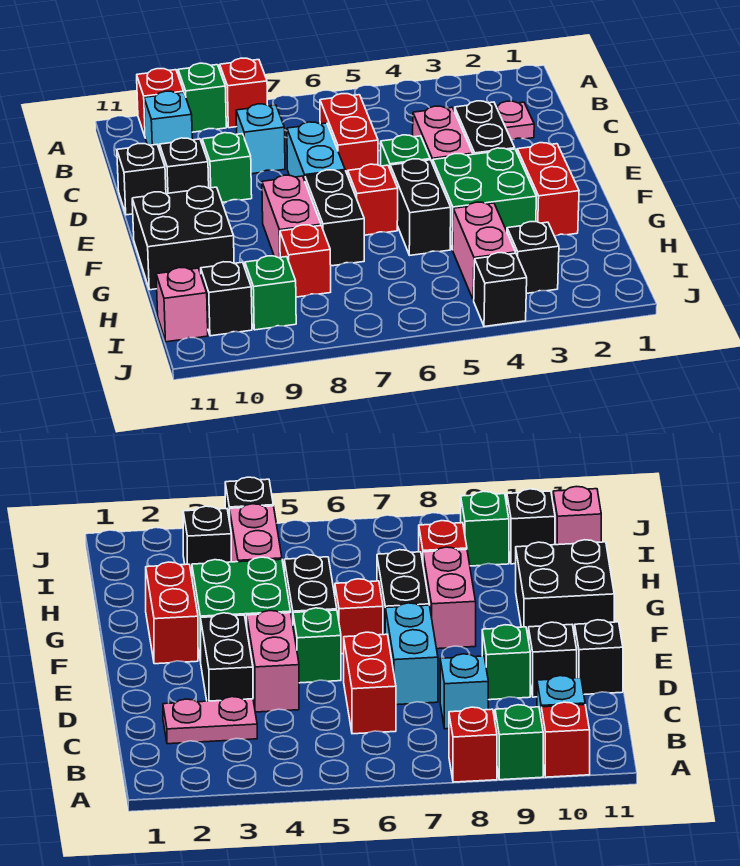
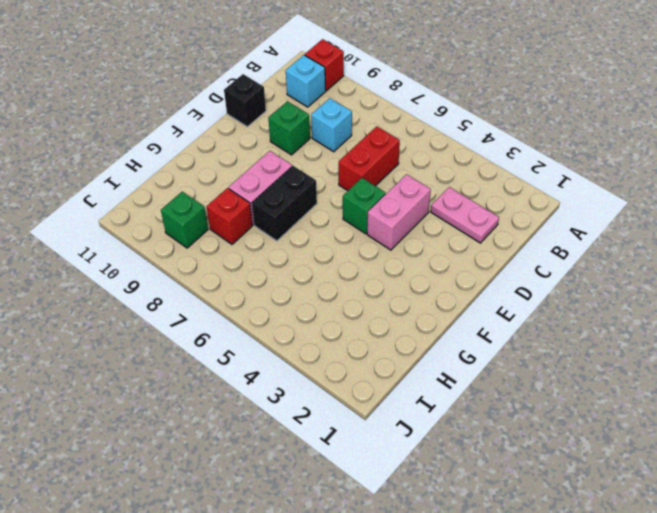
none -> red 1x1 brick [220,58,267,128]
none -> green 1x1 brick [178,63,226,132]
none -> black 1x2 brick [455,101,515,154]

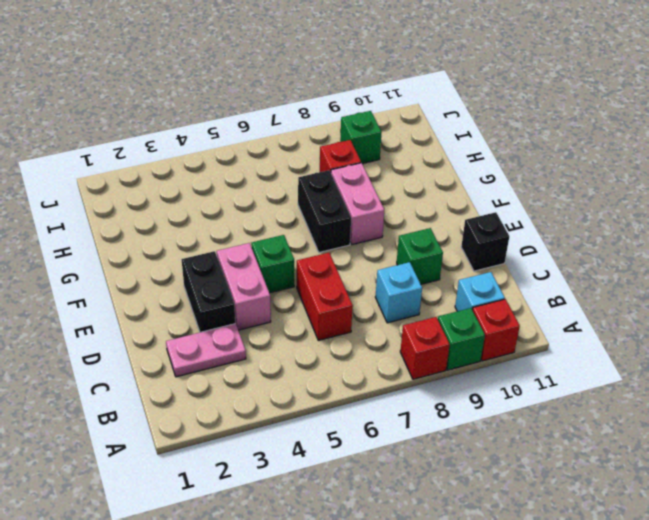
none -> cyan 1x2 brick [287,122,345,180]
none -> black 1x1 brick [160,138,209,194]
none -> red 1x2 brick [517,143,579,236]

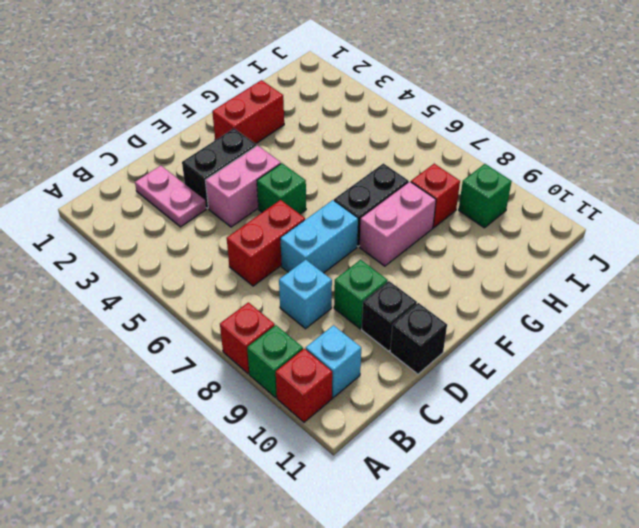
none -> green 2x2 brick [433,148,537,250]
none -> black 1x2 brick [390,159,451,255]
none -> red 1x1 brick [348,164,398,235]

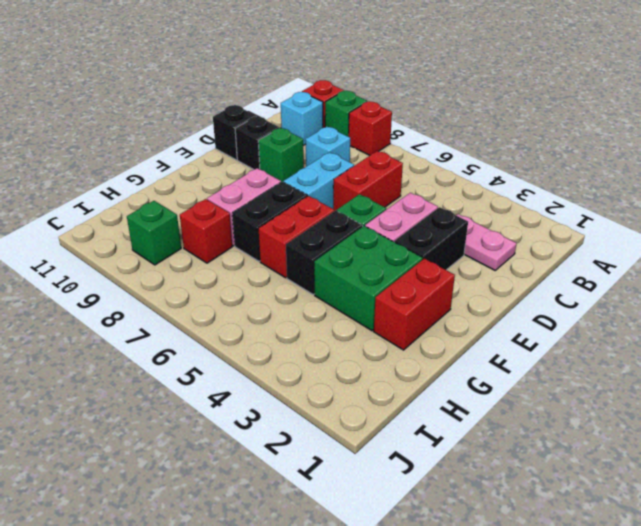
red 1x2 brick [259,196,334,278] -> red 1x1 brick [348,164,398,235]
none -> black 2x2 brick [132,186,234,290]
none -> pink 1x2 brick [453,202,516,300]
none -> black 1x1 brick [507,222,559,293]

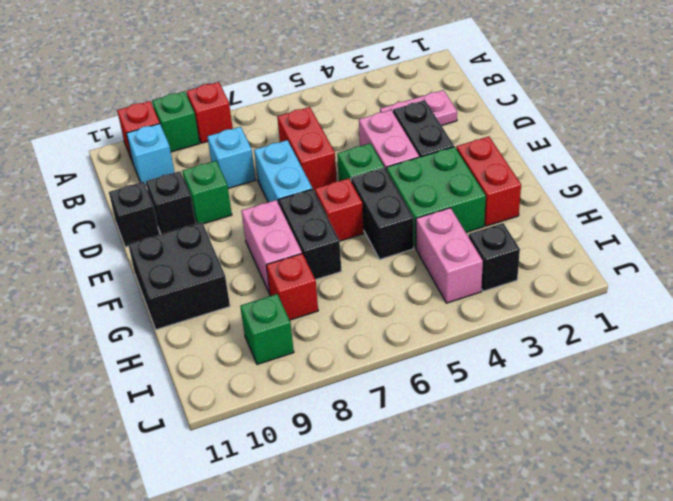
none -> black 1x1 brick [201,262,252,336]
none -> pink 1x1 brick [156,268,208,342]
none -> black 1x1 brick [473,253,527,327]

